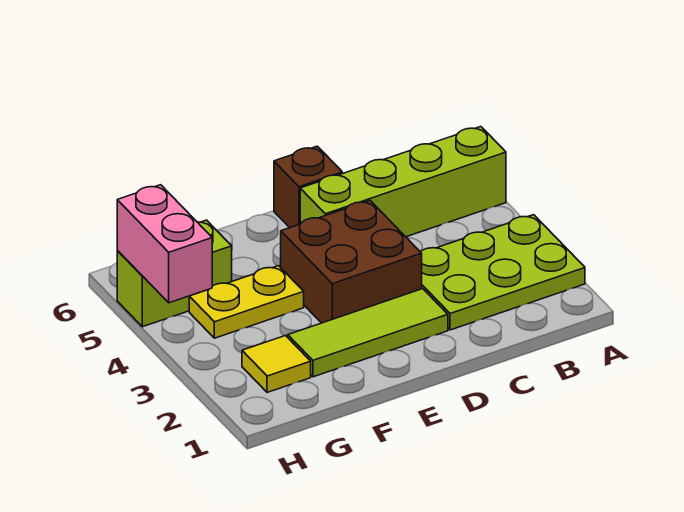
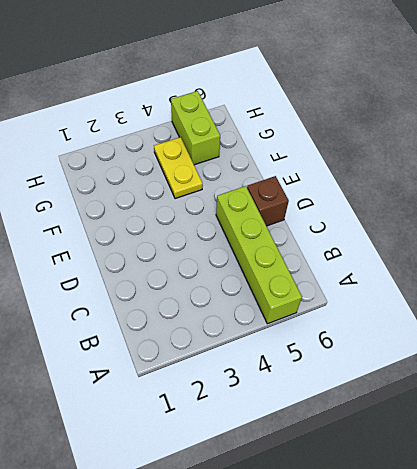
none -> lime 2x3 plate [421,215,585,330]
none -> lime 1x3 tile [288,289,448,377]

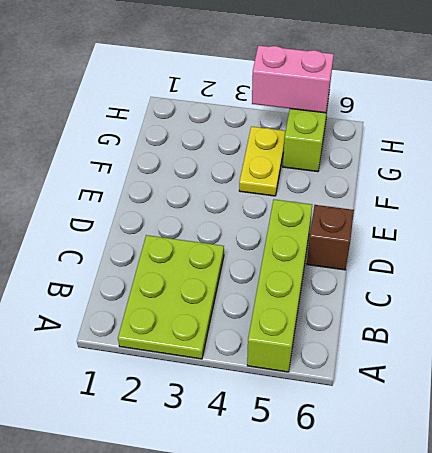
none -> lime 1x3 tile [288,289,448,377]
none -> brown 2x2 brick [281,201,422,323]

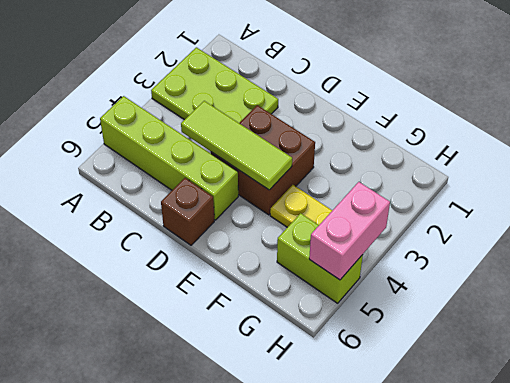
lime 1x3 tile [181,101,292,190] -> lime 1x3 tile moved to [288,289,448,377]
none -> yellow 1x1 tile [242,336,311,393]

